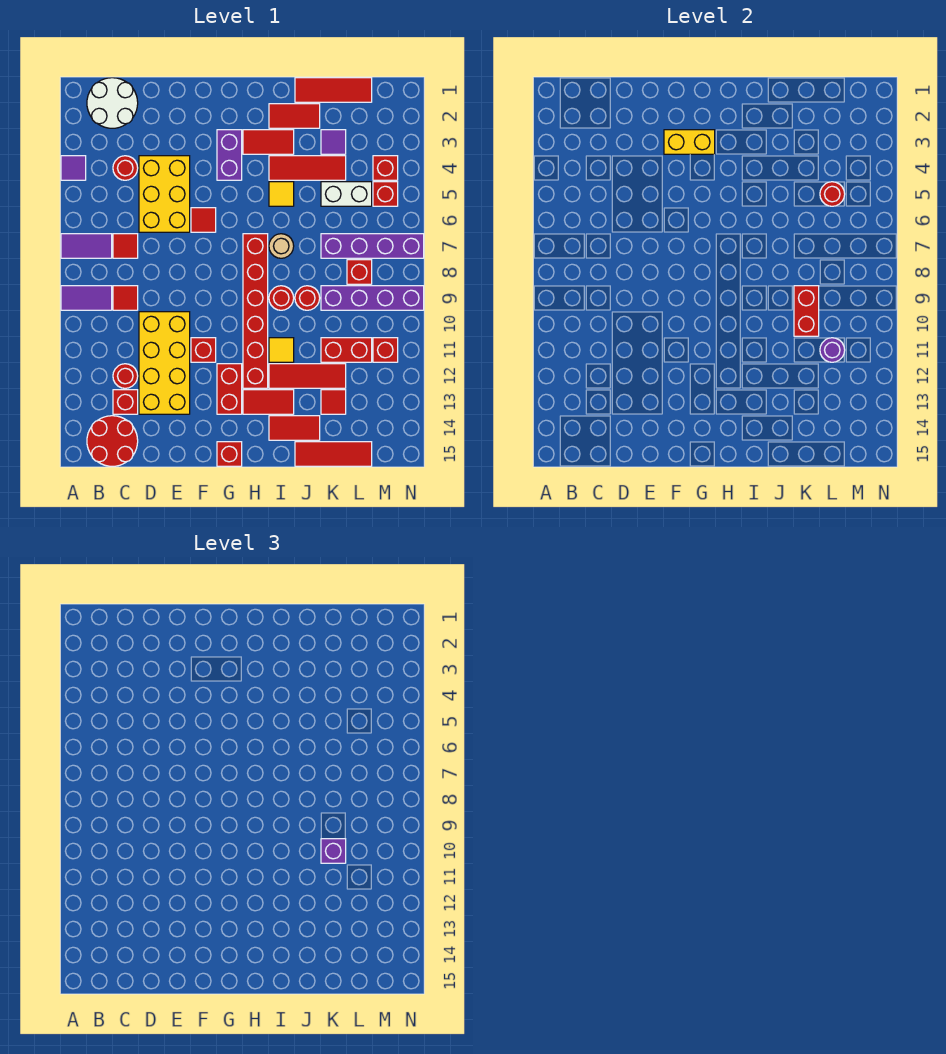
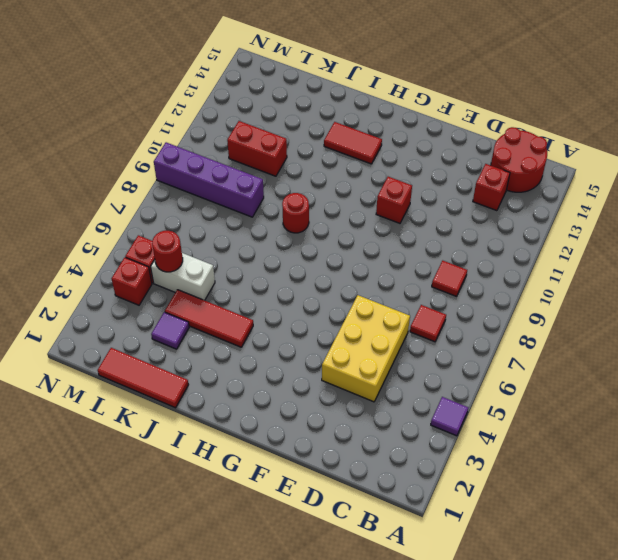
none -> purple 1x2 tile [61,234,112,258]
none -> purple 1x2 tile [61,286,112,310]
none -> white 2x2 round brick [87,78,138,128]
none -> red 1x1 round brick [113,156,138,180]

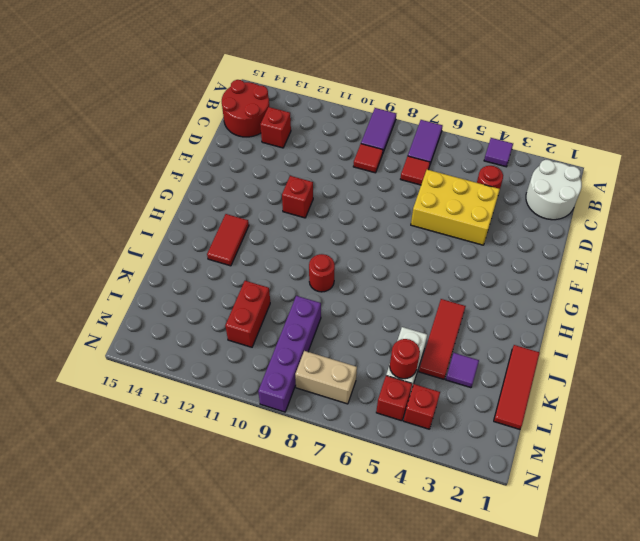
tan 1x2 brick [295,351,357,404] -> purple 1x4 brick [321,234,424,258]
none -> red 1x1 round brick [113,364,138,388]
none -> yellow 2x4 brick [139,312,190,414]
none -> red 1x1 tile [191,208,216,232]
none -> purple 1x2 brick [217,130,242,180]

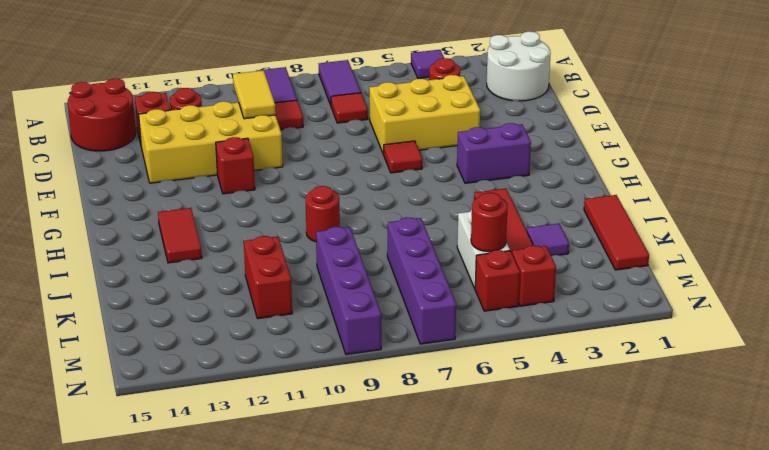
yellow 1x2 tile [233,70,276,119] -> none
none -> red 1x2 brick [217,364,242,414]
none -> red 1x1 brick [217,442,242,466]
none -> red 1x2 tile [243,130,294,154]
none -> red 1x6 brick [243,234,268,388]

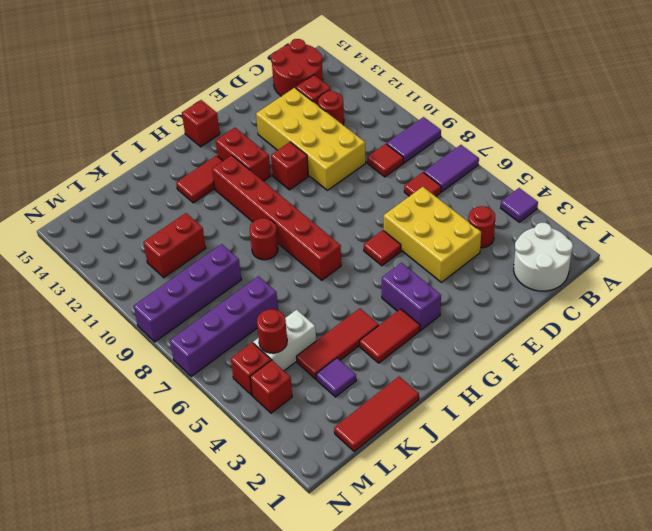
none -> red 1x2 tile [269,104,320,128]
none -> yellow 1x1 tile [269,182,294,206]
none -> tan 1x1 round brick [269,234,294,258]
none -> yellow 1x1 tile [269,338,294,362]

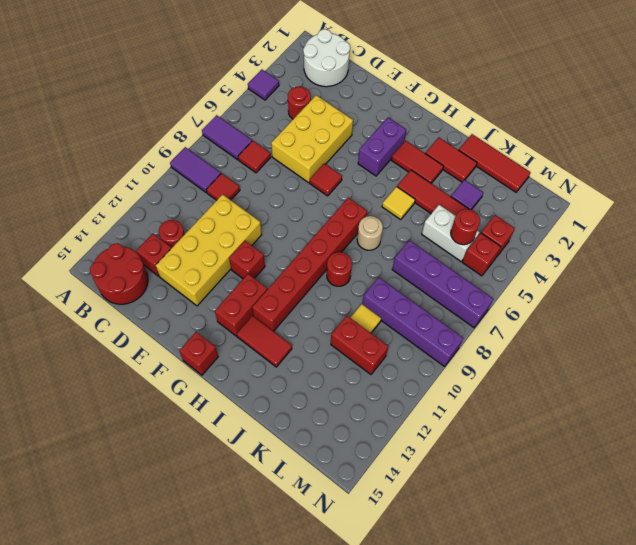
yellow 1x1 tile [350,304,381,333] -> yellow 1x1 tile moved to [269,338,294,362]
none -> red 1x3 tile [269,364,346,388]
none -> red 1x2 tile [269,416,320,440]
none -> red 1x1 round brick [295,286,320,310]
none -> red 1x3 tile [295,442,372,466]

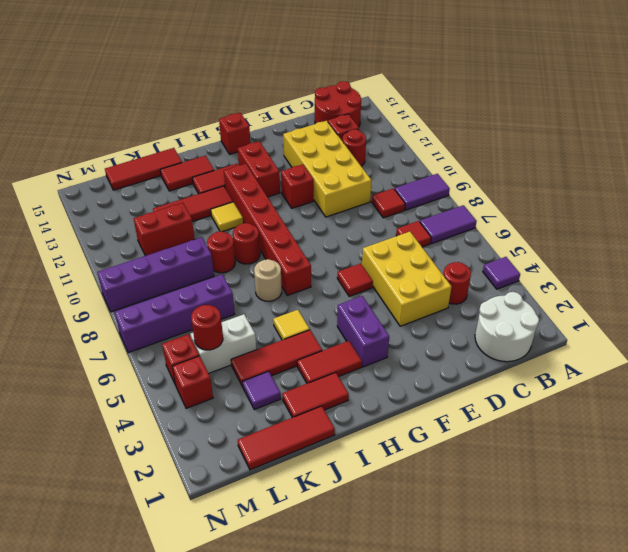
none -> red 1x1 tile [321,390,346,414]
none -> red 1x1 brick [347,260,372,284]
none -> red 1x1 brick [373,338,398,362]
none -> yellow 1x2 brick [664,130,715,154]

